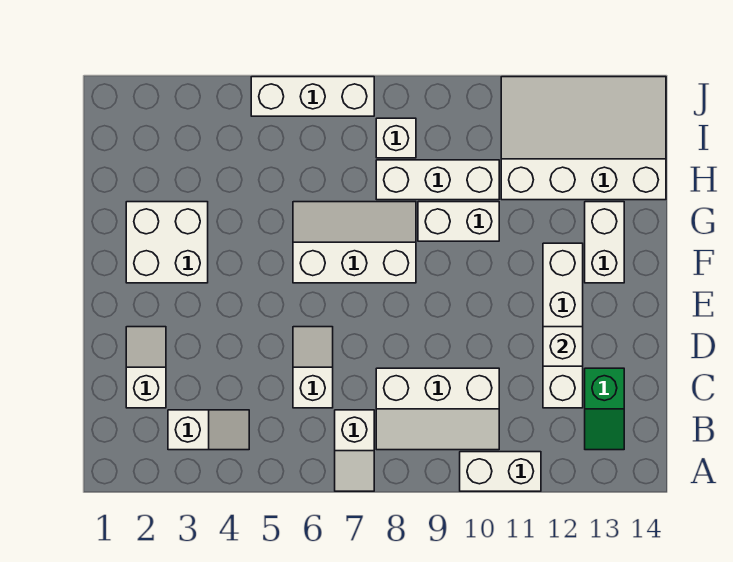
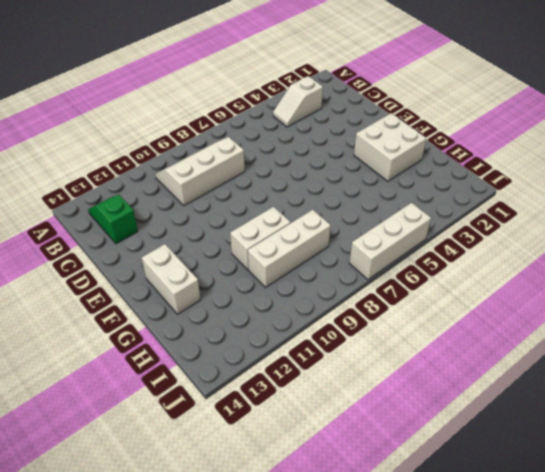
none -> white 1x2 slope [335,410,374,491]
none -> white 1x2 brick [460,452,541,491]
none -> white 1x2 slope [126,327,166,408]

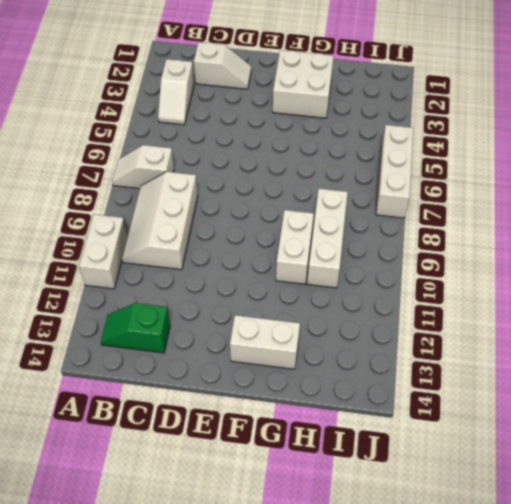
none -> white 1x2 slope [293,327,333,408]
none -> white 1x4 brick [543,243,583,408]
none -> white 2x3 slope [293,202,416,283]

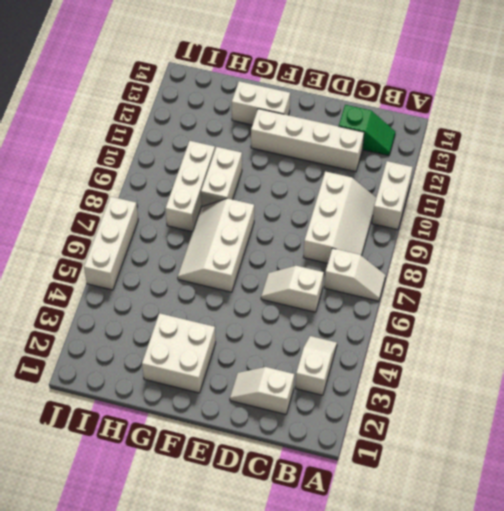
none -> white 3x4 slope [501,77,666,200]
none -> white 1x1 brick [376,118,416,158]
none -> white 1x1 brick [543,327,583,366]

